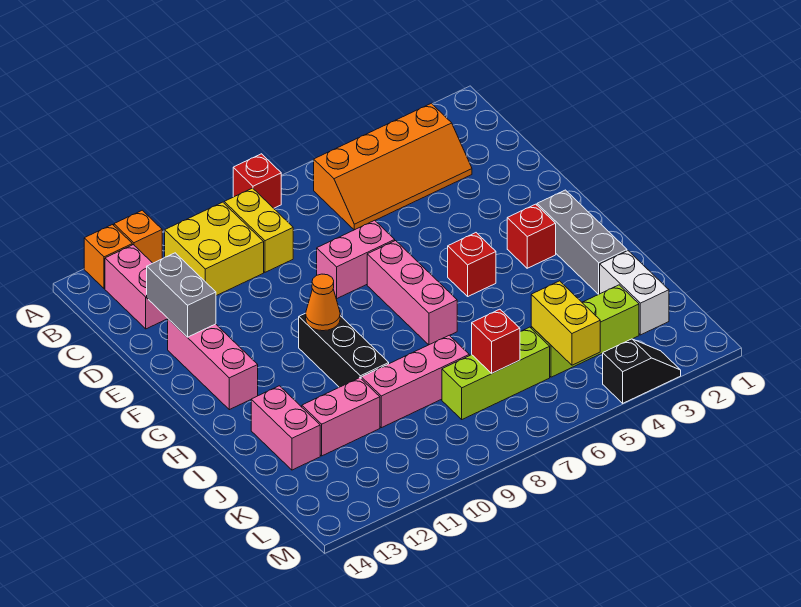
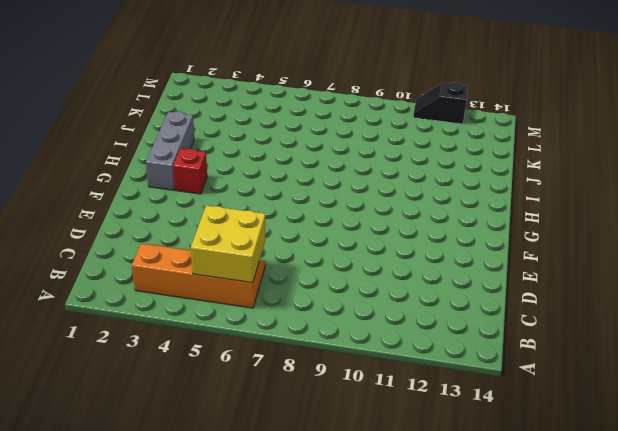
yellow 2x2 brick [191,206,265,283] -> yellow 2x2 brick moved to [165,202,264,296]
black 1x2 slope [413,82,468,124] -> black 1x2 slope moved to [603,339,681,403]
none -> red 1x1 brick [233,154,281,208]
none -> orange 1x1 brick [114,210,162,263]
none -> orange 1x1 brick [84,225,132,289]

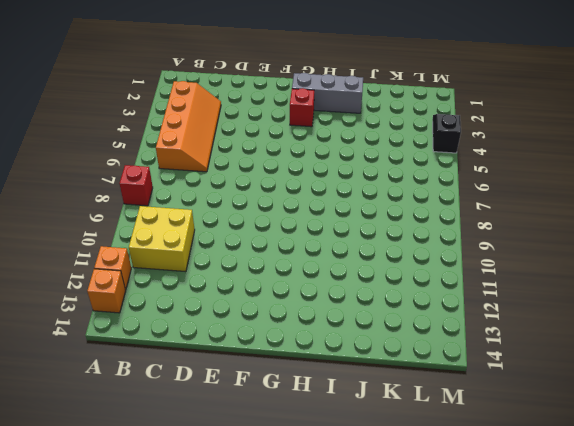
none -> yellow 1x2 brick [224,188,293,272]
none -> pink 1x2 brick [105,245,168,329]
none -> pink 1x2 brick [317,220,395,299]

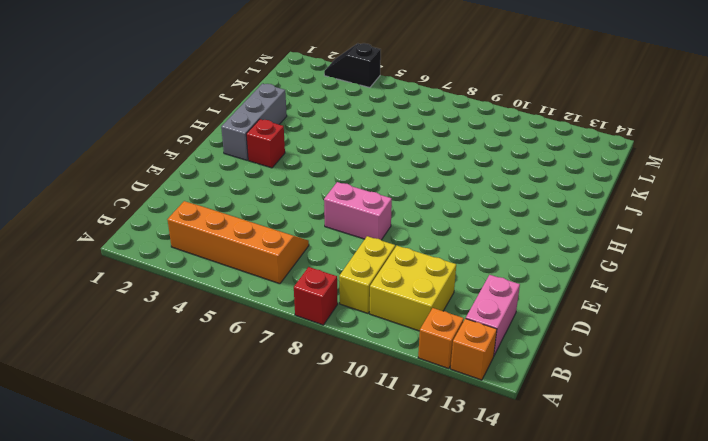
none -> pink 1x3 brick [168,319,258,410]
none -> pink 1x3 brick [367,241,457,345]
none -> red 1x1 brick [448,233,496,296]

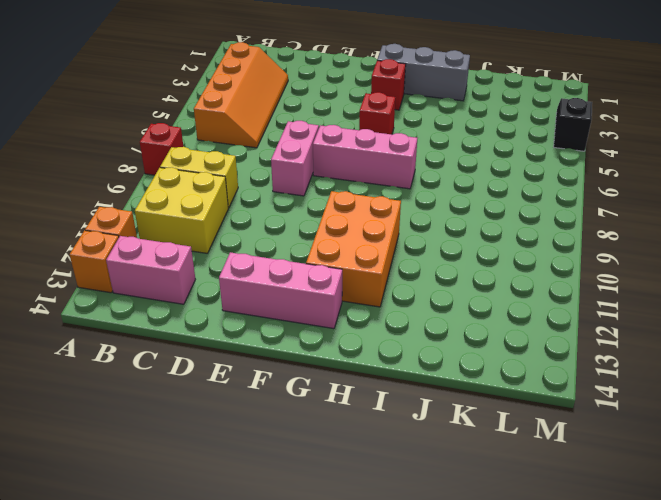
orange 2x3 brick [306,191,401,307] -> black 1x3 brick [299,313,389,387]
none -> pink 1x2 brick [251,386,320,470]
none -> white 1x2 brick [600,251,669,335]
none -> pink 1x3 brick [361,335,469,428]

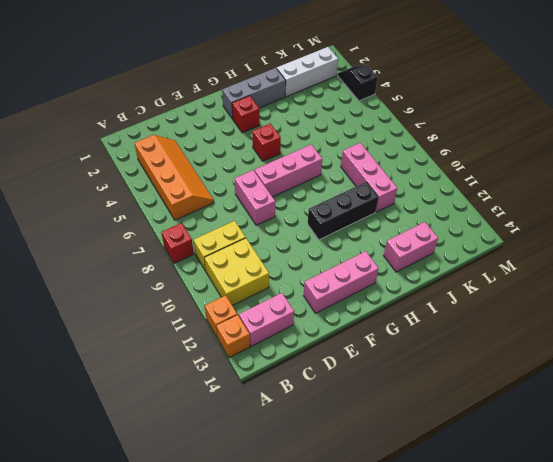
white 1x3 brick [277,47,338,97] -> white 1x2 brick [600,251,669,335]
none -> pink 1x2 brick [302,378,380,456]
none -> lime 1x3 brick [531,285,639,377]
none -> lime 1x3 brick [442,327,550,419]

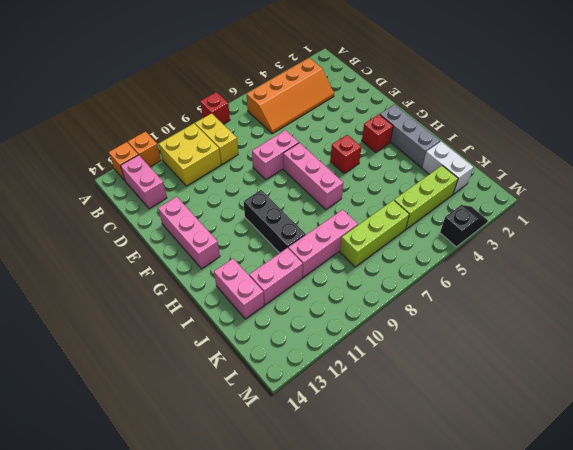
none -> grey 1x2 brick [147,253,216,337]
none -> orange 1x1 cone [306,274,340,331]
none -> yellow 1x2 brick [531,281,600,365]

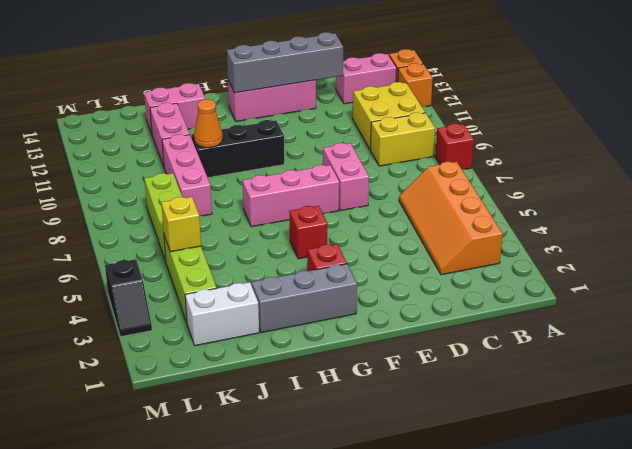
grey 1x4 brick [227,32,343,93] -> grey 1x2 brick [147,253,216,337]
orange 1x1 cone [194,99,223,148] -> orange 1x1 cone moved to [306,274,340,331]
yellow 1x1 brick [161,197,201,252] -> yellow 1x2 brick [531,281,600,365]
none -> red 1x1 brick [472,309,520,373]

